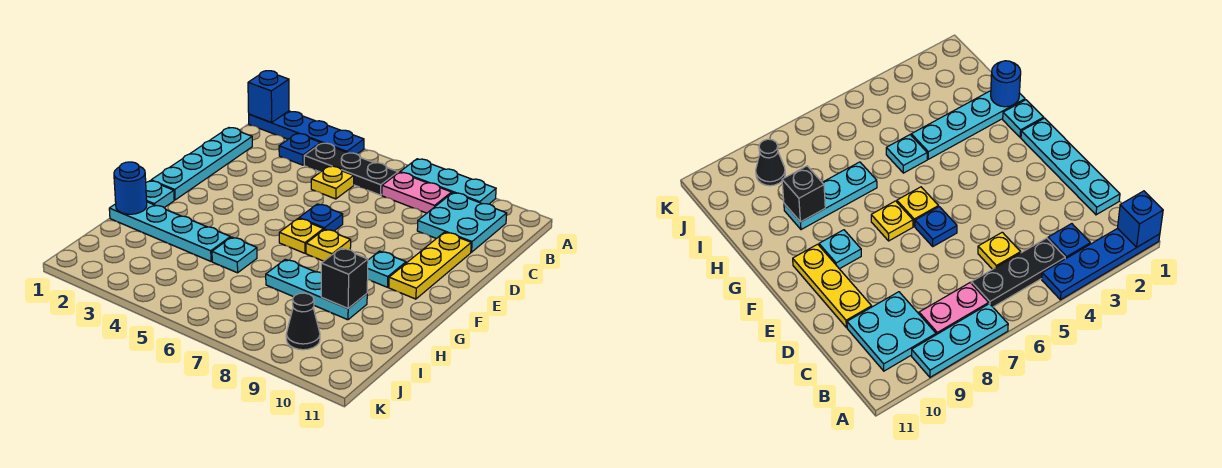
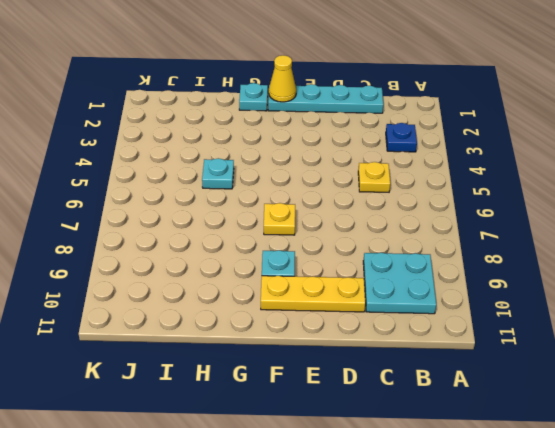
yellow 1x1 cone [269,55,296,102] -> none
none -> blue 1x4 plate [249,111,364,154]
none -> cyan 1x3 plate [400,159,496,204]
none -> black 1x3 plate [304,143,398,195]

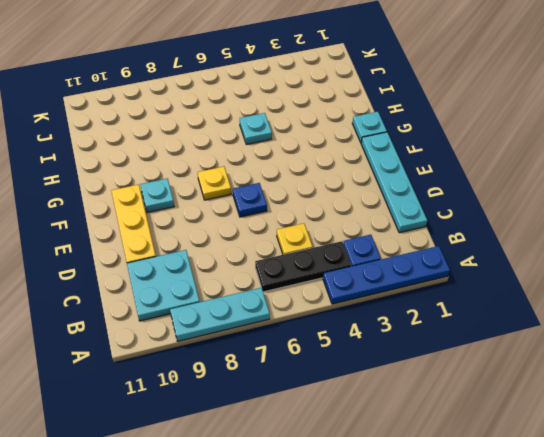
none -> pink 1x2 plate [382,172,452,213]
none -> yellow 1x1 plate [279,218,324,253]
none -> cyan 1x4 plate [109,202,230,261]

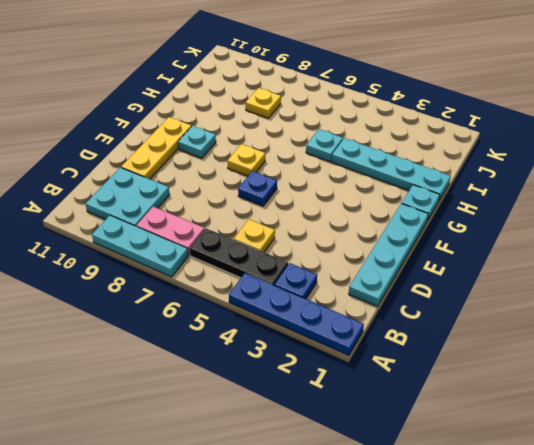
yellow 1x1 plate [246,88,281,118] -> yellow 1x1 plate moved to [279,218,324,253]
none -> cyan 1x3 plate [266,259,367,320]
none -> black 1x1 cone [286,293,320,350]
none -> blue 1x1 brick [248,71,289,123]

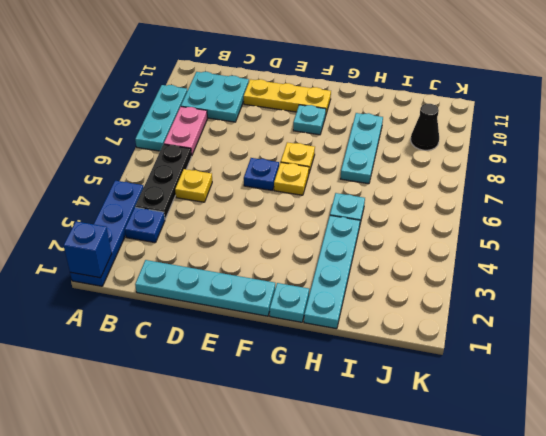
none -> blue 1x1 round brick [114,162,147,214]
none -> black 1x1 brick [321,248,368,308]

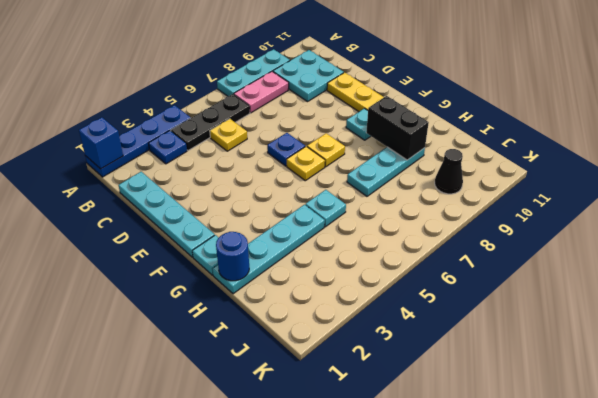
black 1x2 brick [366,96,429,160] -> black 1x1 brick [321,248,368,308]

